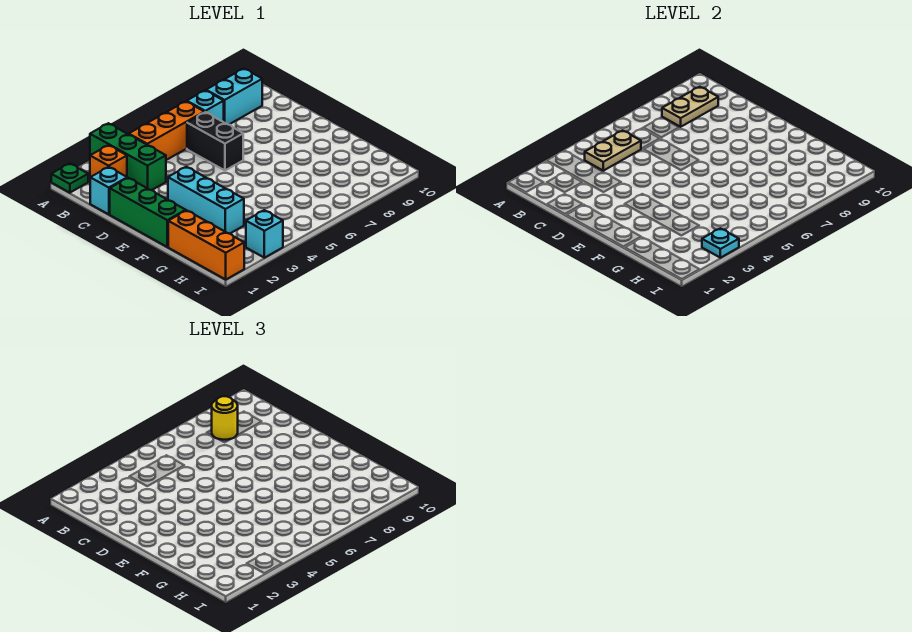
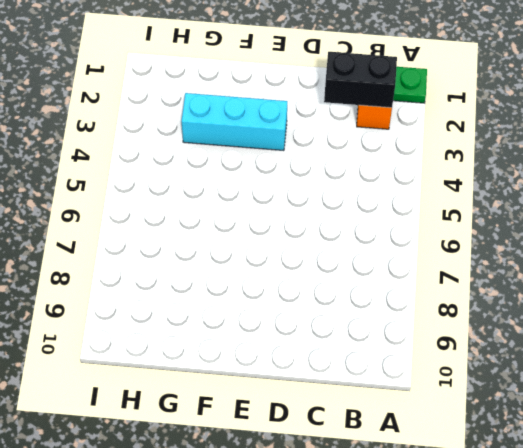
black 1x2 brick [324,52,397,108] -> black 1x2 brick moved to [187,112,243,170]
none -> green 1x3 brick [90,123,166,190]
none -> orange 1x3 brick [129,101,204,160]
none -> cyan 1x1 brick [187,90,224,122]

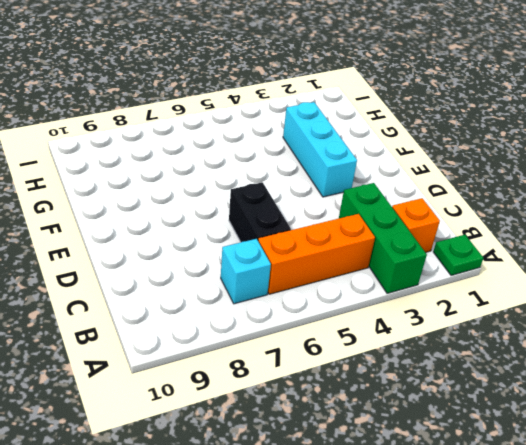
none -> cyan 1x2 brick [206,69,262,125]
none -> cyan 1x1 brick [90,167,127,214]
none -> green 1x3 brick [110,178,186,247]

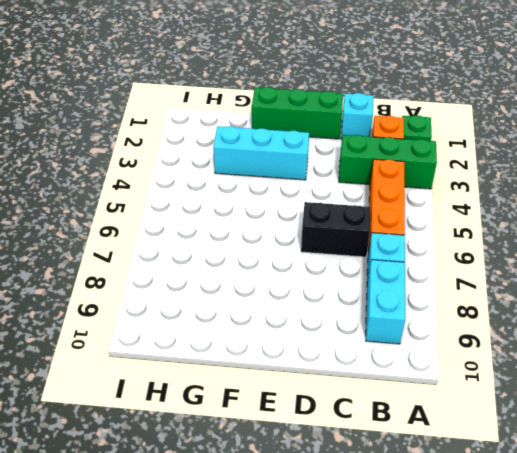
none -> orange 1x3 brick [168,210,244,279]
none -> cyan 1x1 brick [246,210,283,258]
none -> tan 1x2 plate [585,131,641,171]

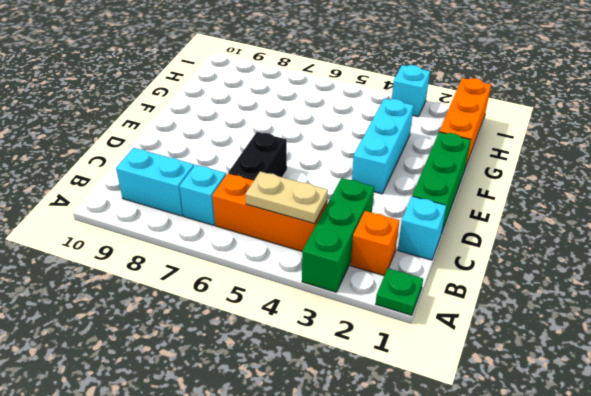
none -> tan 1x2 plate [662,87,718,127]
none -> cyan 1x1 plate [702,228,739,258]
none -> yellow 1x1 round brick [212,396,238,440]

